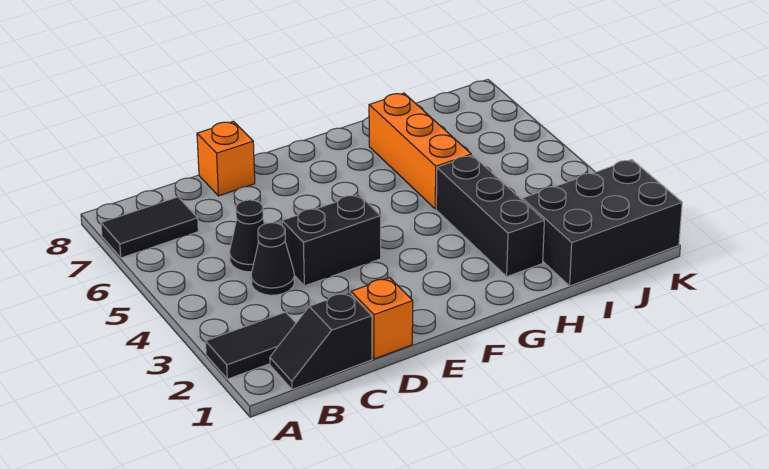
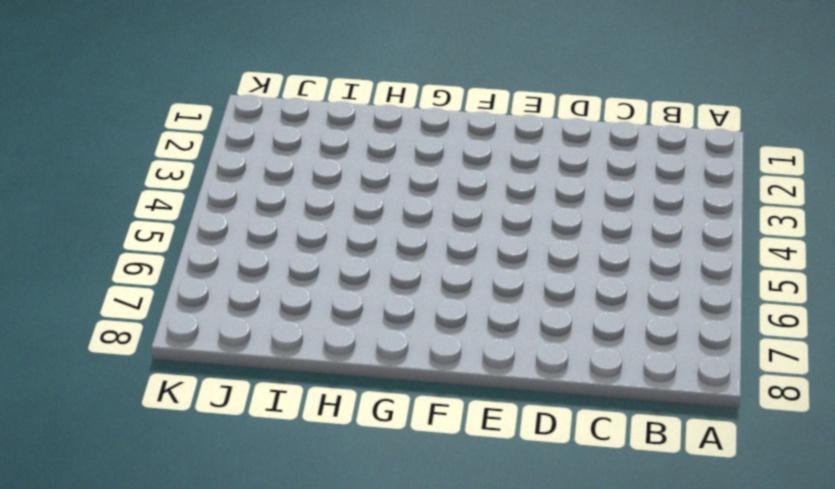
none -> black 1x2 tile [205,312,296,379]
none -> black 1x2 tile [101,197,198,258]

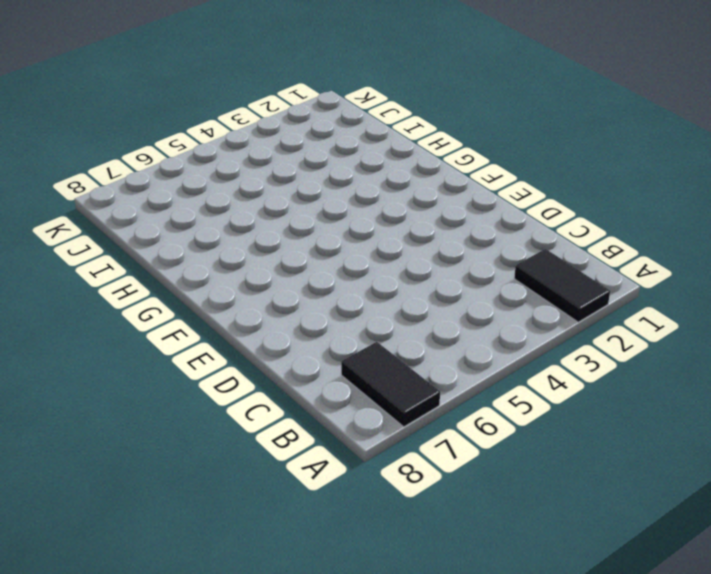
none -> black 1x2 slope [270,292,372,390]
none -> black 1x1 cone [251,223,294,295]

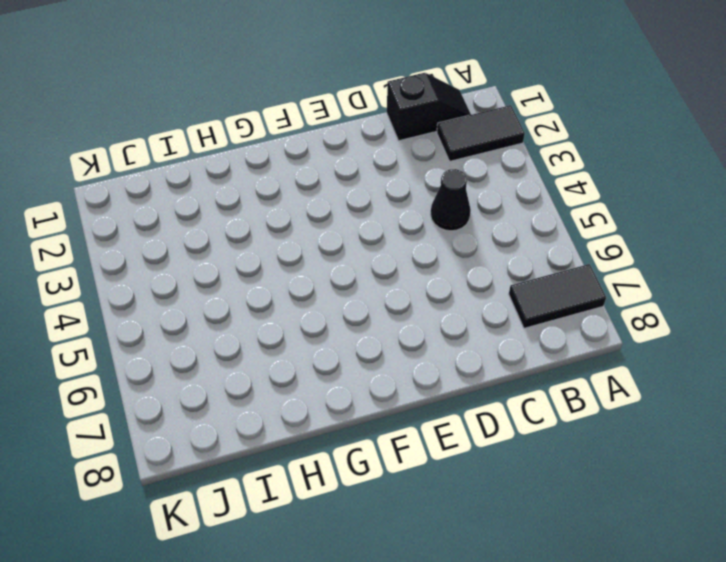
none -> black 1x1 cone [230,200,265,272]
none -> orange 1x1 brick [351,278,413,359]

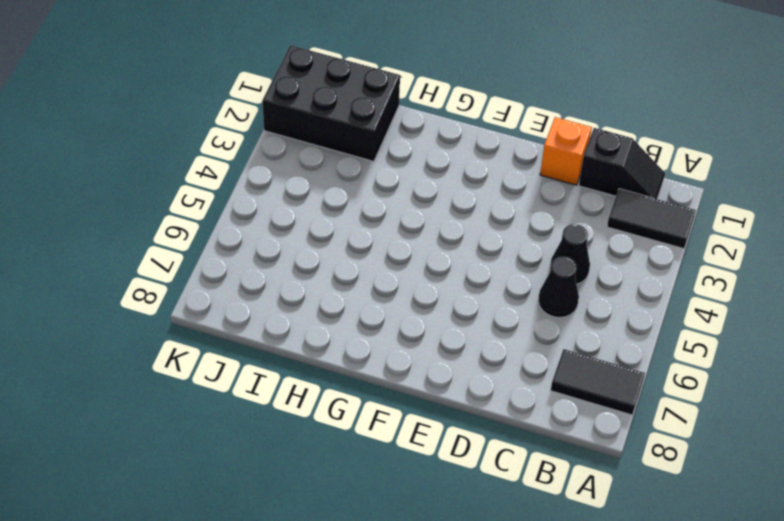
none -> black 1x2 brick [282,194,381,286]
none -> orange 1x1 brick [197,121,255,196]

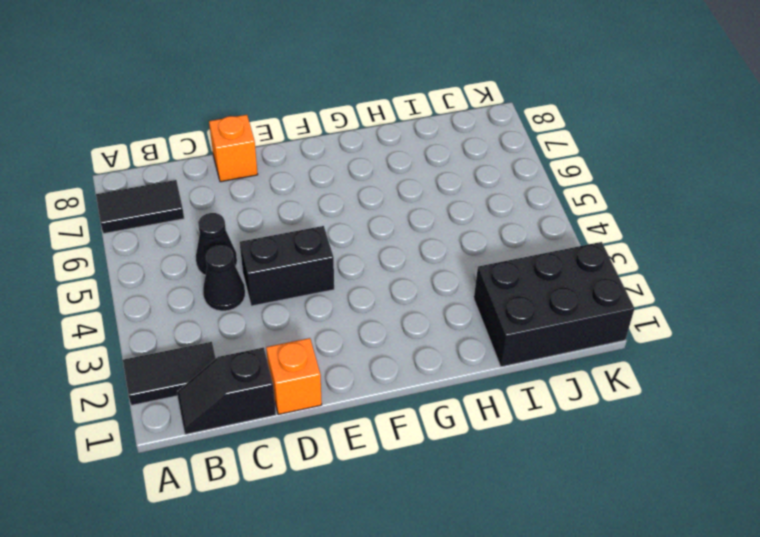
none -> black 1x3 brick [436,155,544,277]
none -> orange 1x3 brick [369,93,471,209]

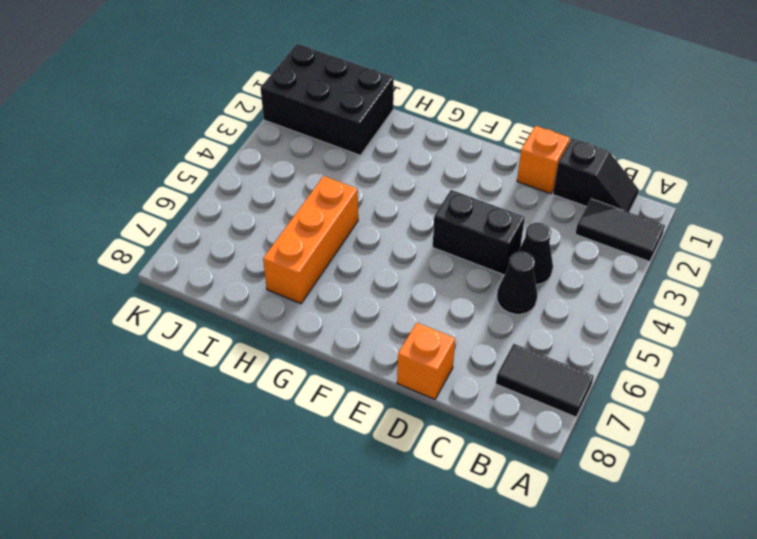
none -> black 1x3 brick [436,155,544,277]

